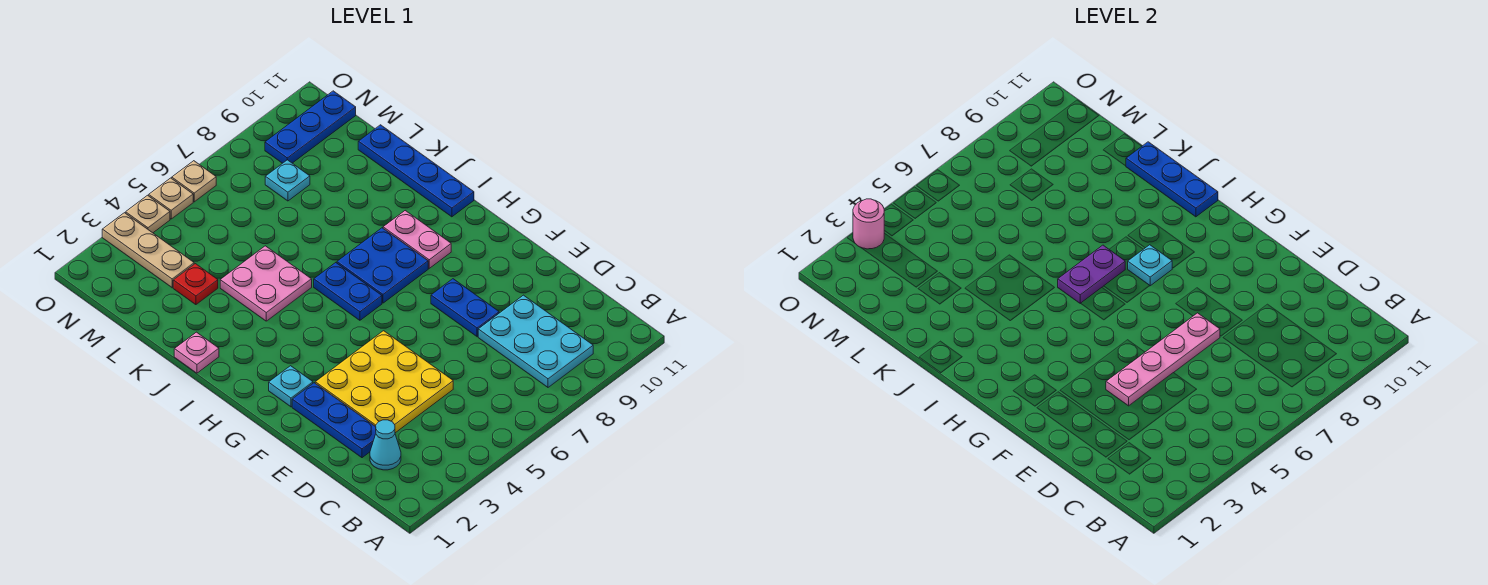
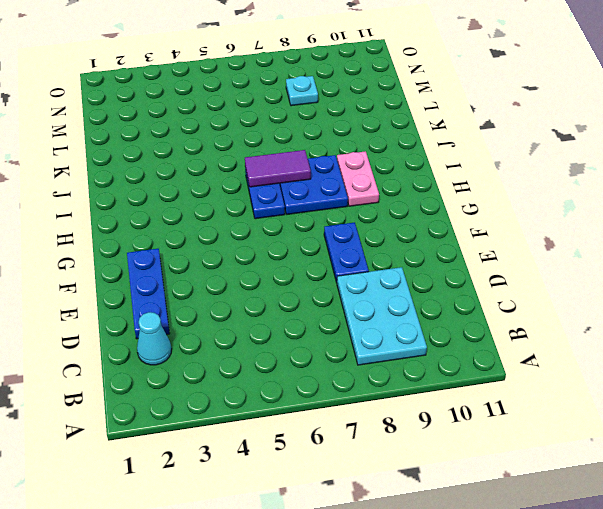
purple 1x2 tile [245,150,311,187] -> purple 1x2 plate [1058,245,1125,303]
none -> yellow 3x3 plate [315,331,453,433]
none -> cyan 1x1 plate [269,366,313,407]
none -> blue 1x4 plate [358,125,474,217]

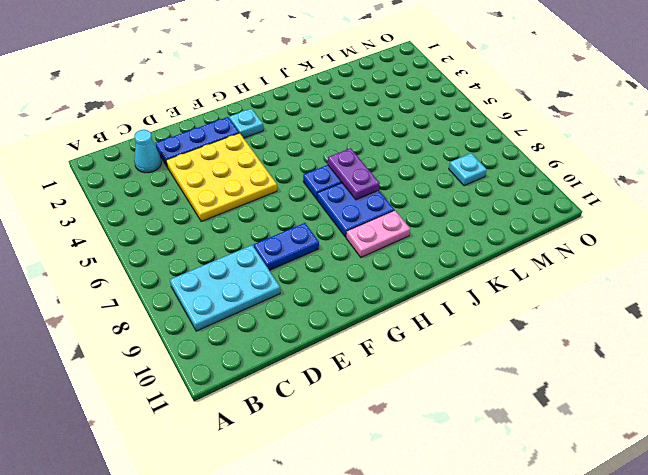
none -> blue 1x4 plate [358,125,474,217]
none -> pink 1x1 plate [174,332,219,373]
none -> pink 2x2 plate [220,246,312,321]

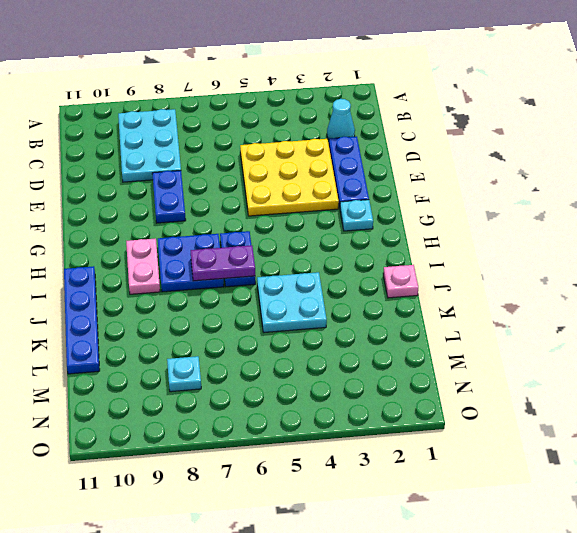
cyan 2x2 plate [257,272,327,333] -> pink 2x2 plate [220,246,312,321]
none -> red 1x1 plate [173,264,218,305]
none -> tan 1x3 plate [102,213,194,288]
none -> blue 1x3 plate [265,91,356,163]

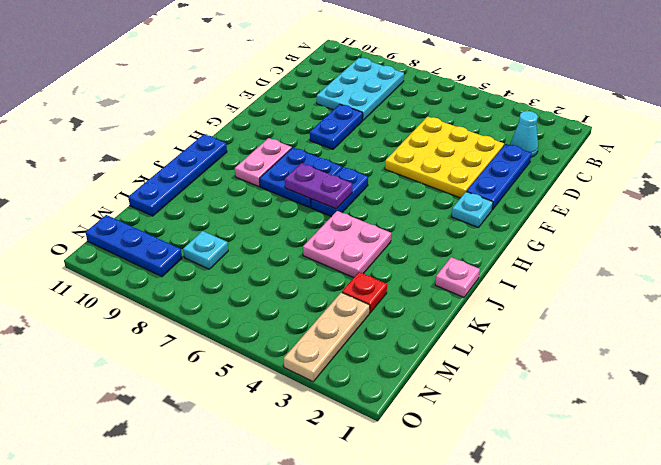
none -> tan 1x1 plate [126,195,170,233]
none -> tan 1x1 plate [149,178,193,219]
none -> tan 1x1 plate [172,161,216,202]

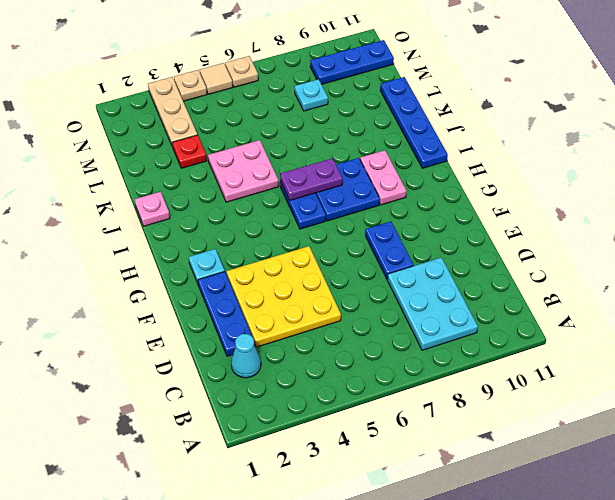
tan 1x1 tile [200,63,233,94] -> tan 1x1 plate [149,178,193,219]
none -> pink 1x4 plate [1106,313,1220,406]
none -> cyan 1x1 plate [1128,245,1172,286]
none -> blue 1x3 plate [1126,142,1218,217]

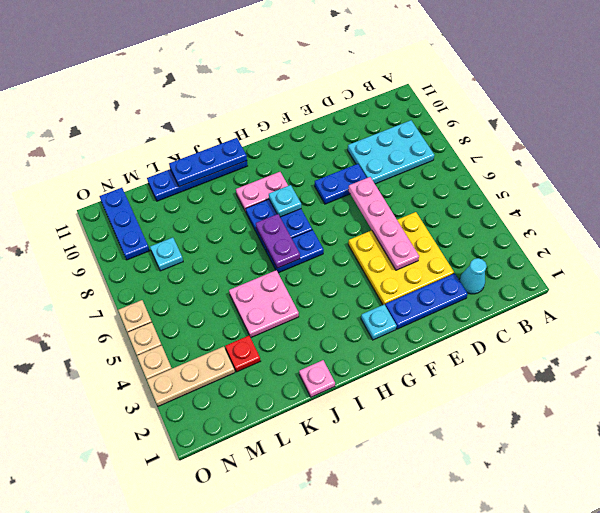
none -> pink 1x1 round brick [853,199,884,249]

